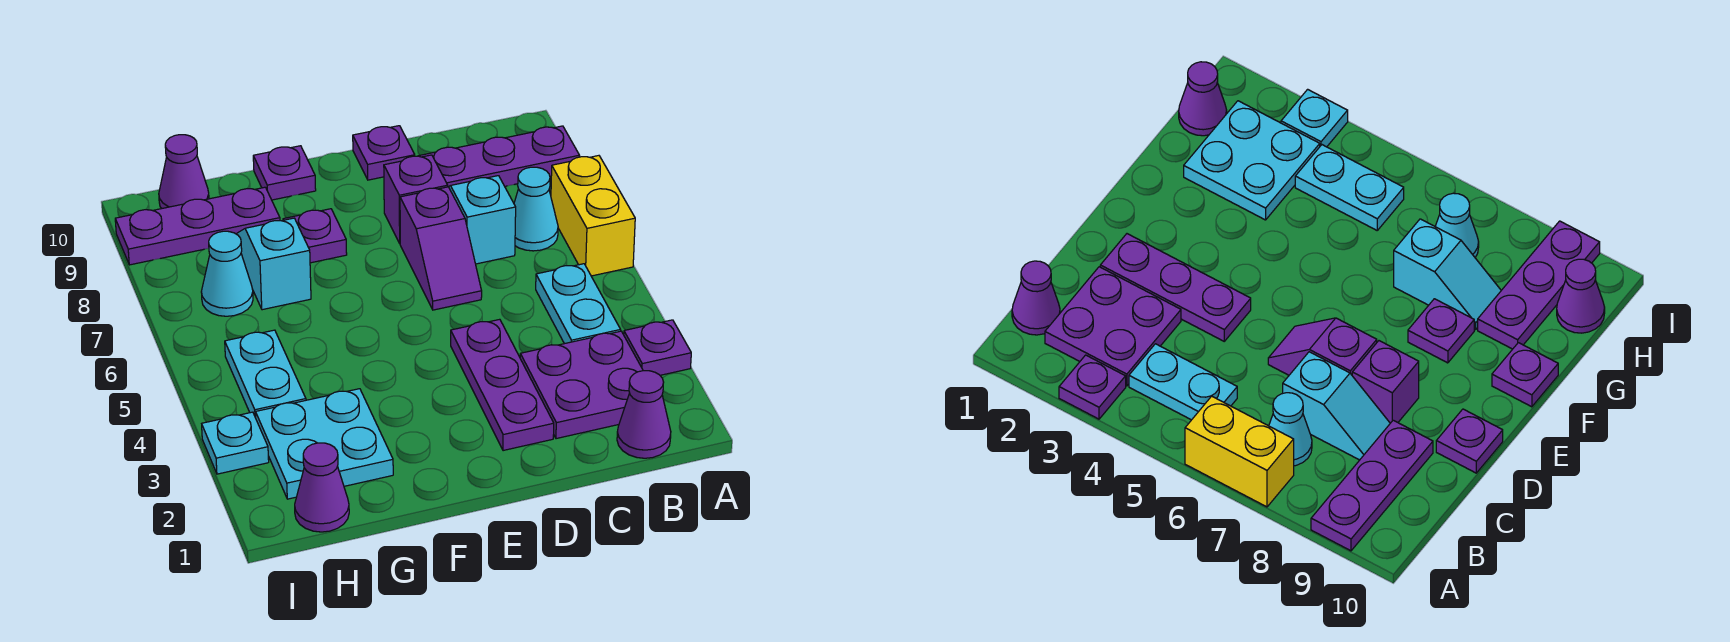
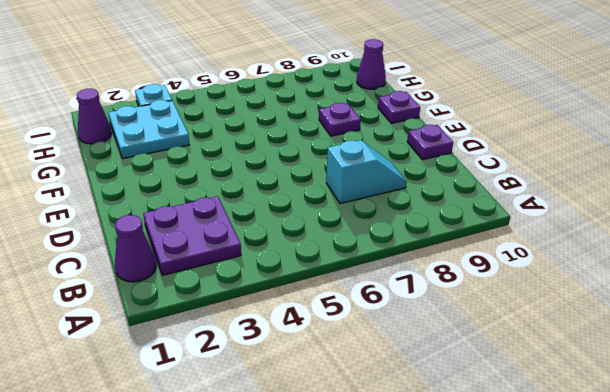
none -> purple 1x1 plate [624,320,691,375]
none -> yellow 1x2 brick [551,156,635,276]
none -> purple 1x3 plate [419,126,580,187]

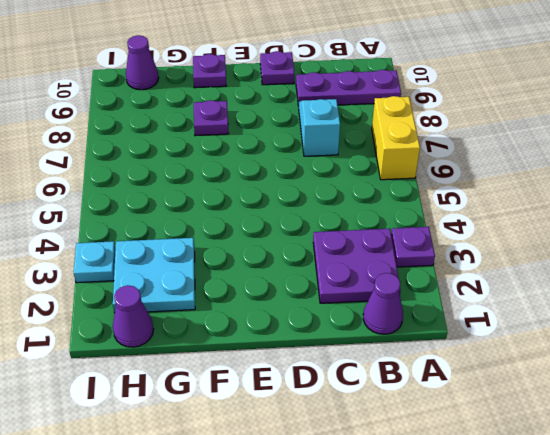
none -> cyan 1x2 plate [536,264,621,344]
none -> cyan 1x1 cone [514,167,558,251]
none -> purple 1x3 plate [451,319,554,451]

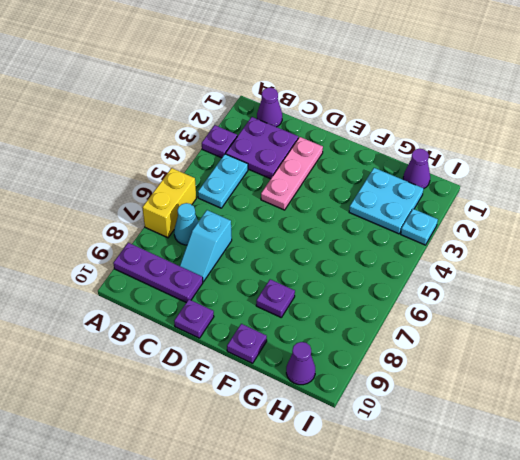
pink 1x3 plate [261,137,323,210] -> purple 1x3 plate [451,319,554,451]
none -> purple 1x2 slope [400,187,482,310]
none -> purple 1x1 brick [384,155,448,243]
none -> cyan 1x2 slope [237,218,311,310]

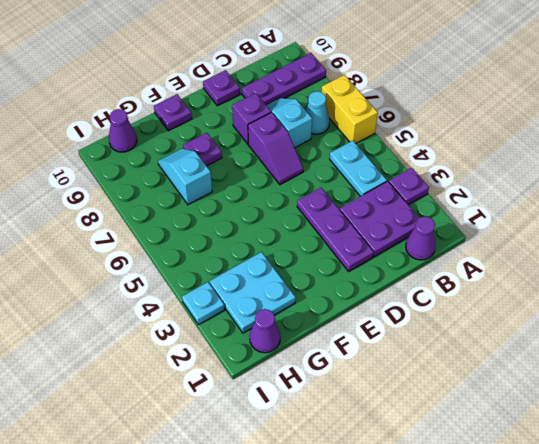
none -> purple 1x3 plate [115,187,280,265]
none -> cyan 1x2 plate [225,330,306,418]
none -> cyan 1x1 cone [201,231,253,316]

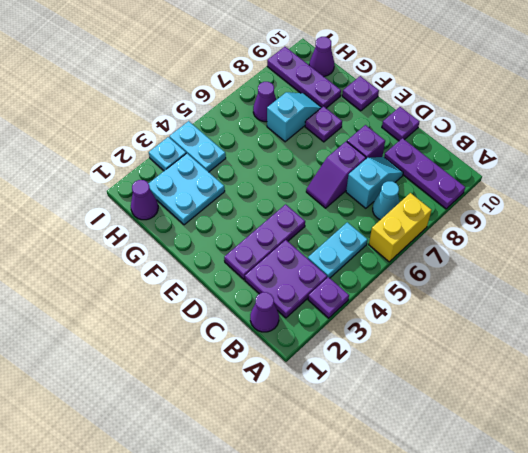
cyan 1x2 plate [169,121,226,172] -> cyan 1x2 plate turned to [225,330,306,418]
purple 1x1 cone [253,82,276,122] -> cyan 1x1 cone [201,231,253,316]

